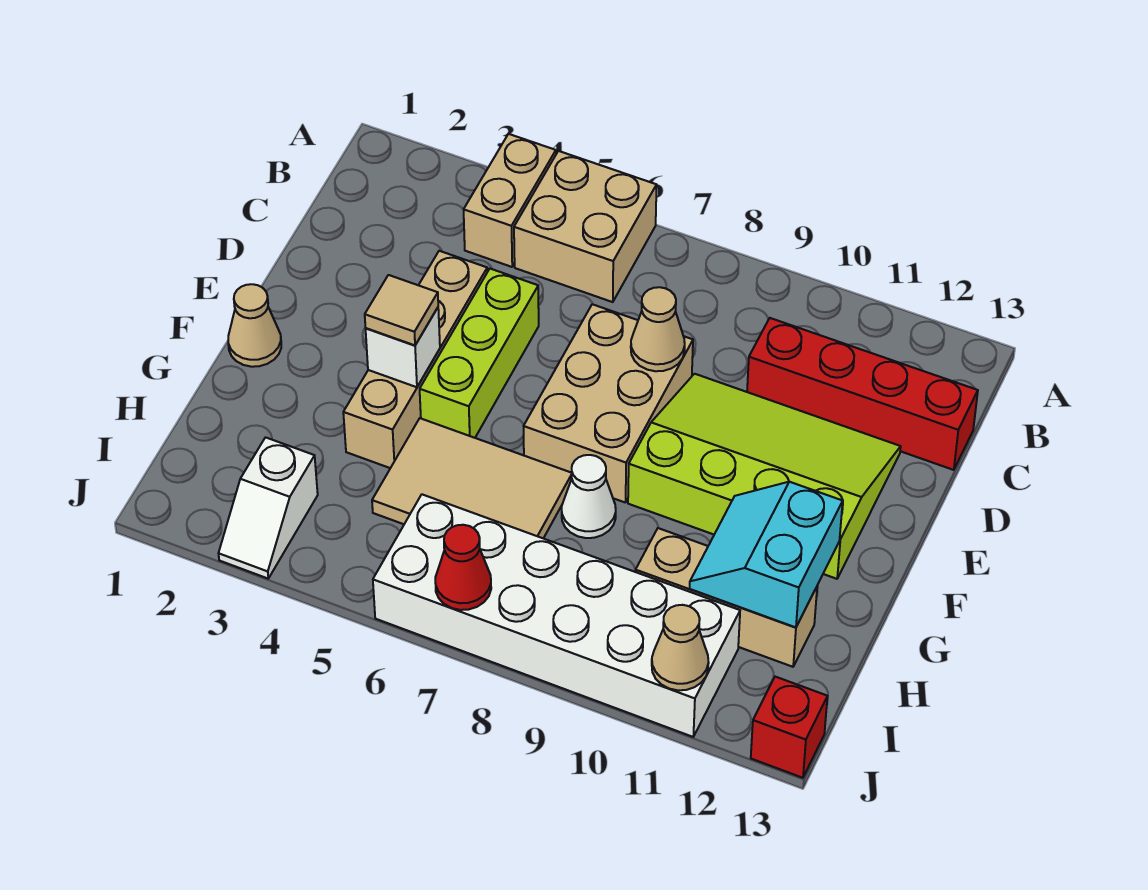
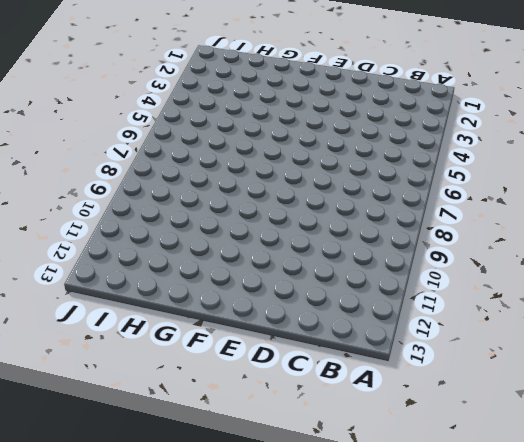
none -> tan 1x2 brick [464,134,556,267]
none -> tan 2x2 brick [514,151,657,302]
none -> red 1x4 brick [747,318,978,470]

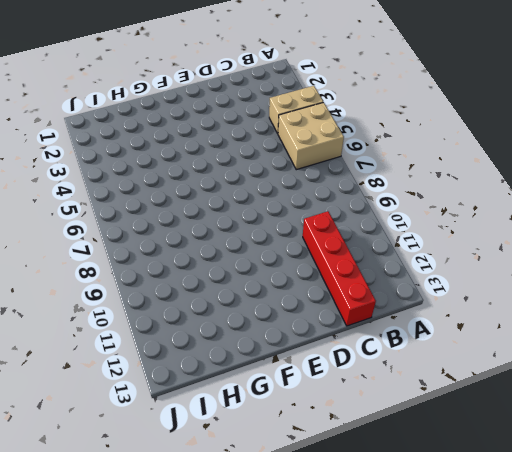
none -> tan 1x4 brick [343,251,487,468]
none -> lime 1x3 brick [420,269,539,438]
none -> tan 2x3 brick [524,304,693,503]

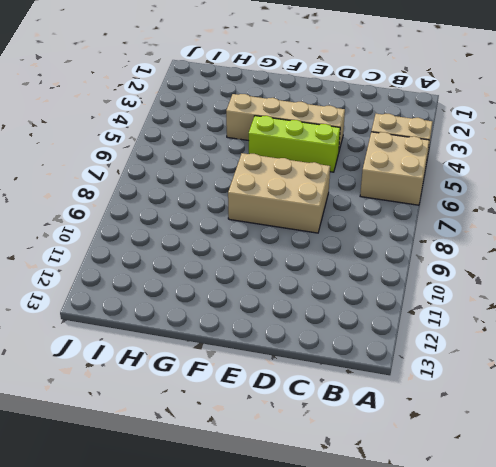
none -> red 1x4 brick [747,318,978,470]
none -> lime 3x4 slope [628,374,901,579]
none -> tan 1x1 cone [228,284,281,367]

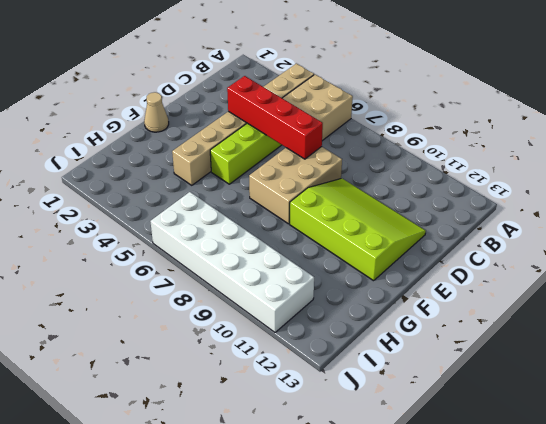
red 1x4 brick [227,76,323,159] -> red 1x4 brick moved to [747,318,978,470]
none -> tan 2x3 tile [372,418,572,538]
none -> white 1x1 cone [562,455,616,538]
none -> tan 1x3 brick [636,528,817,667]

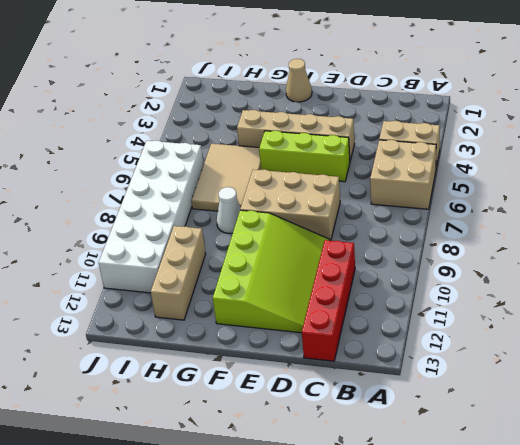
none -> white 1x2 slope [219,437,318,578]
none -> red 1x1 brick [751,677,827,778]
none -> tan 1x1 cone [631,287,685,371]

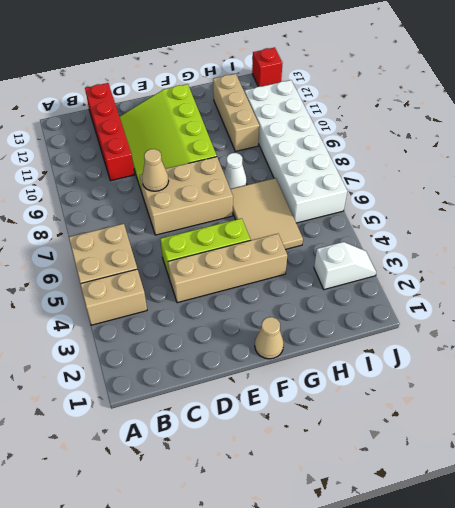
none -> white 1x1 brick [366,308,440,387]
none -> cyan 2x2 slope [690,482,843,628]
none -> red 1x1 cone [435,525,491,610]

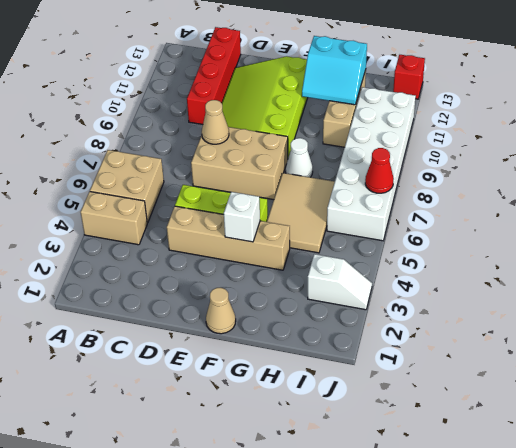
none -> tan 1x1 cone [652,605,709,690]
none -> tan 1x1 tile [365,275,438,345]

